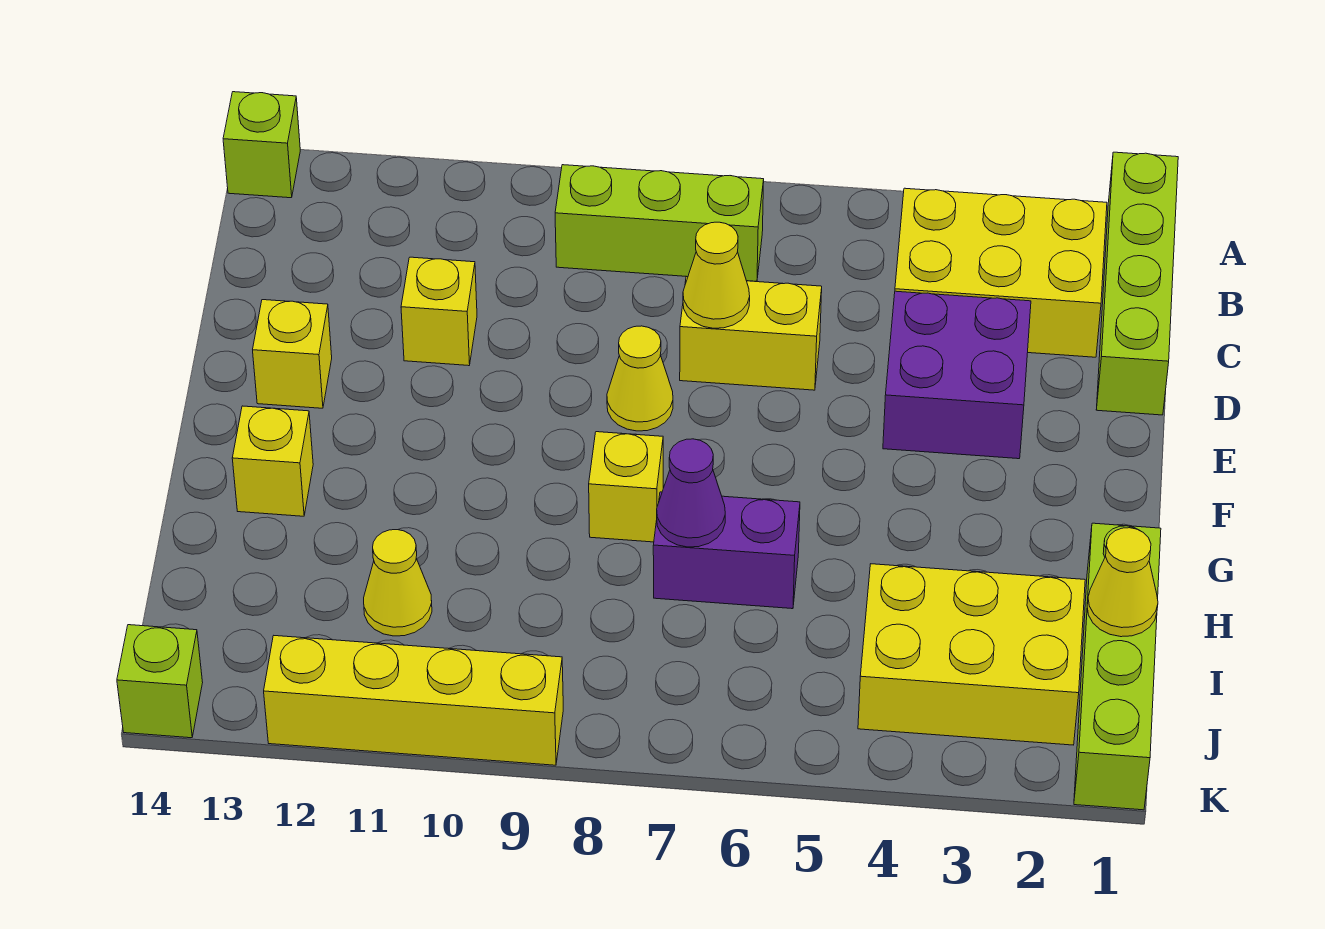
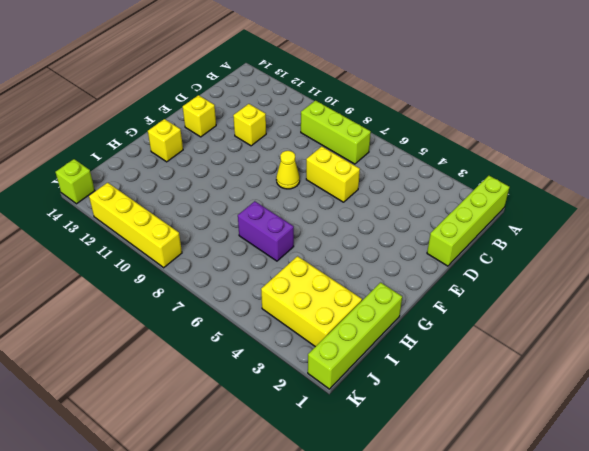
none -> lime 1x1 brick [223,92,300,198]
none -> yellow 2x3 brick [895,188,1107,357]
none -> purple 2x2 brick [883,291,1031,459]

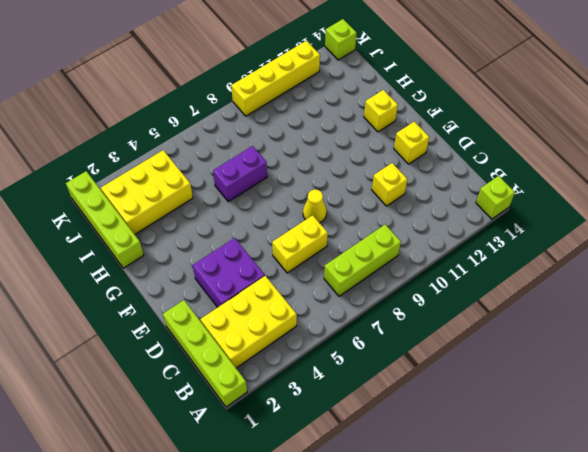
none -> yellow 1x1 brick [589,432,663,542]
none -> yellow 1x1 cone [364,530,432,636]
none -> yellow 1x1 cone [683,222,750,328]

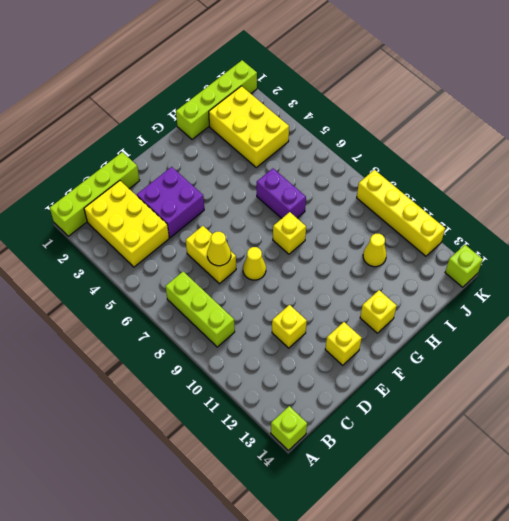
none -> purple 1x1 cone [657,439,725,547]
none -> yellow 1x1 cone [1087,528,1158,637]

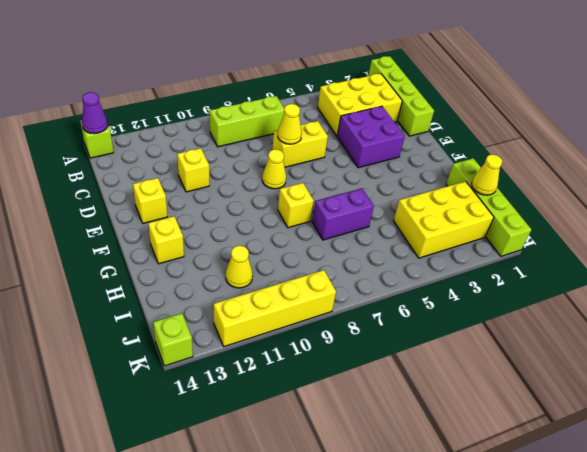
purple 1x1 cone [82,92,108,134] -> purple 1x1 cone moved to [657,439,725,547]

